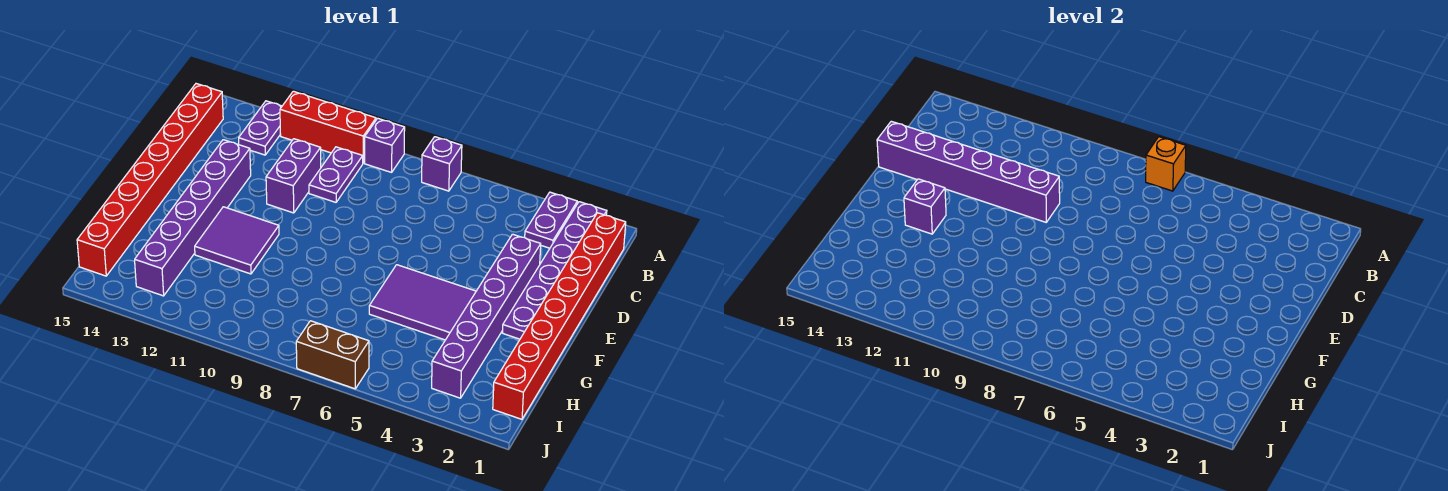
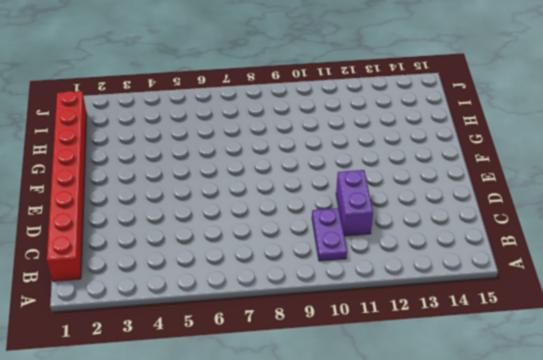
none -> purple 1x6 plate [503,202,607,339]
none -> purple 1x2 plate [525,192,577,248]
none -> purple 1x1 brick [422,137,462,191]

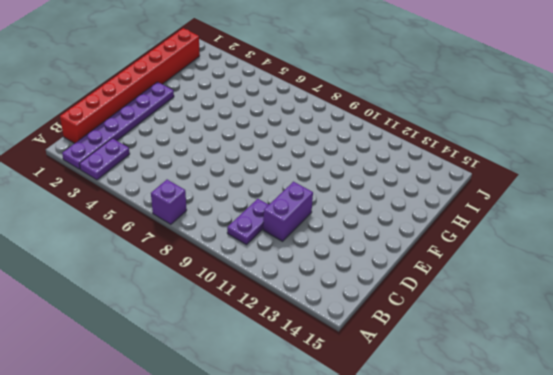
none -> purple 1x1 brick [365,118,405,172]
none -> red 1x3 brick [280,91,376,163]
none -> purple 1x2 plate [239,101,282,155]

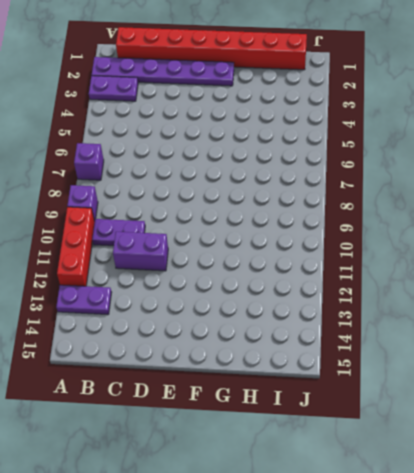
none -> red 1x8 brick [77,84,223,276]
none -> purple 1x6 brick [432,234,541,398]
none -> purple 1x6 brick [135,140,251,296]

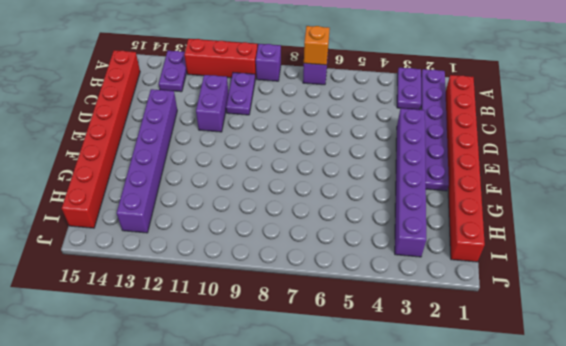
none -> purple 2x3 tile [369,265,476,340]
none -> purple 2x2 tile [195,207,279,274]
none -> brown 1x2 brick [296,321,369,389]

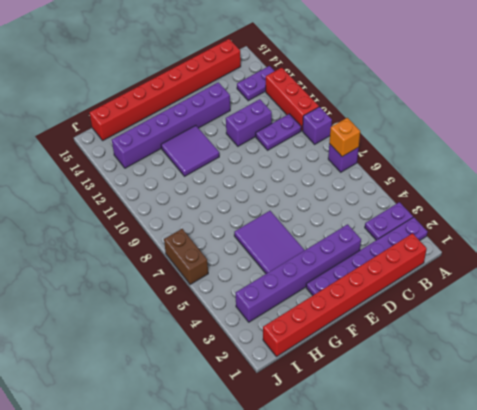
none -> purple 1x6 brick [877,121,1060,222]
none -> purple 1x1 brick [904,179,946,234]

